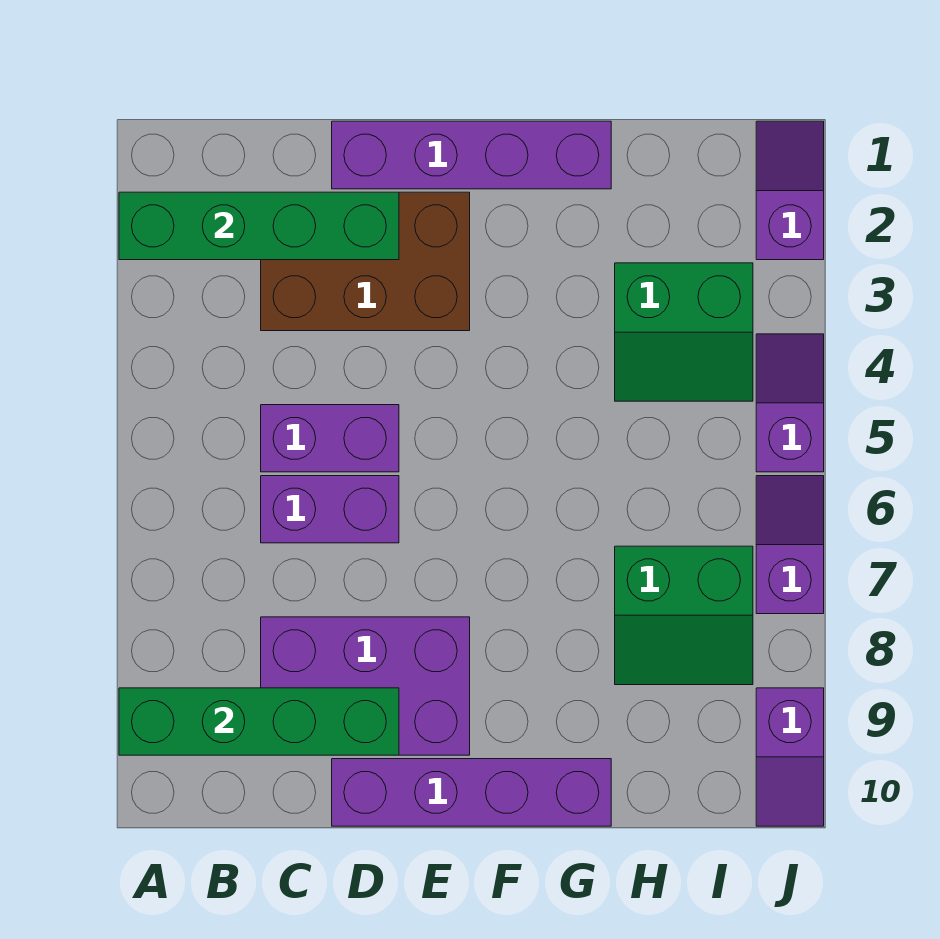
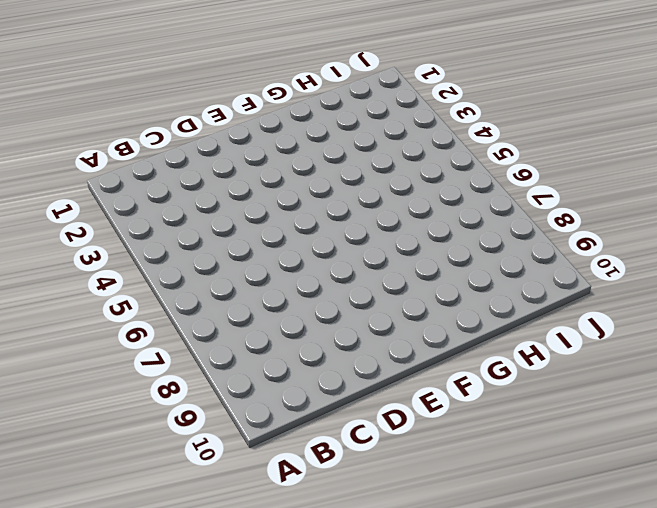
none -> brown 2x3 brick [261,192,470,331]
none -> purple 1x2 brick [261,405,399,472]
none -> purple 1x2 brick [261,476,399,543]

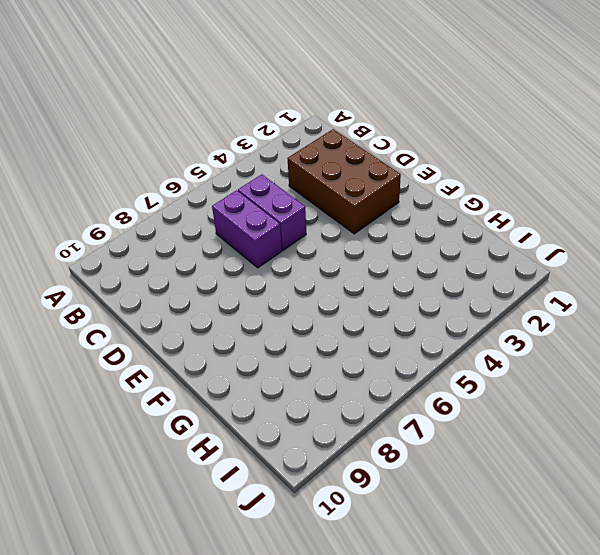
none -> purple 2x3 brick [261,617,470,755]
none -> purple 1x4 brick [332,121,611,189]
none -> purple 1x4 brick [332,759,611,826]

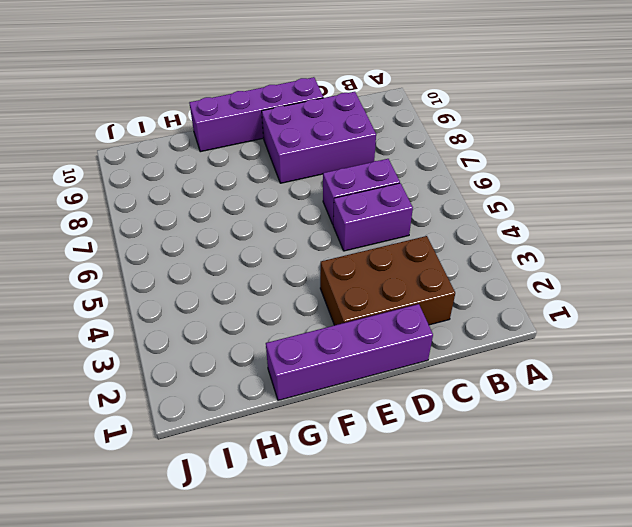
none -> green 2x2 slope [615,263,753,401]
none -> green 2x2 slope [615,546,753,685]
none -> purple 1x2 slope [756,121,824,260]

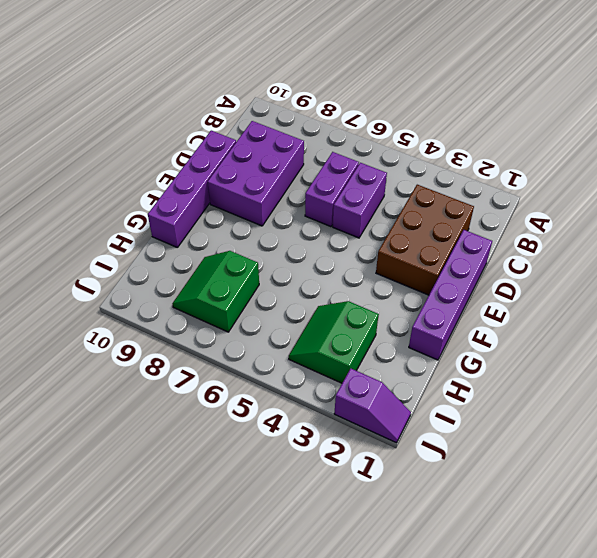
none -> purple 1x2 slope [756,334,824,472]
none -> purple 1x2 slope [756,476,824,614]
none -> purple 1x2 slope [756,688,824,826]

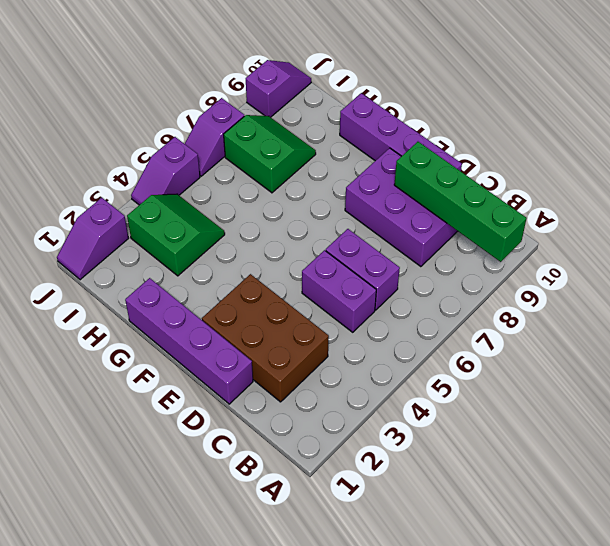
none -> green 1x4 brick [119,192,399,260]

